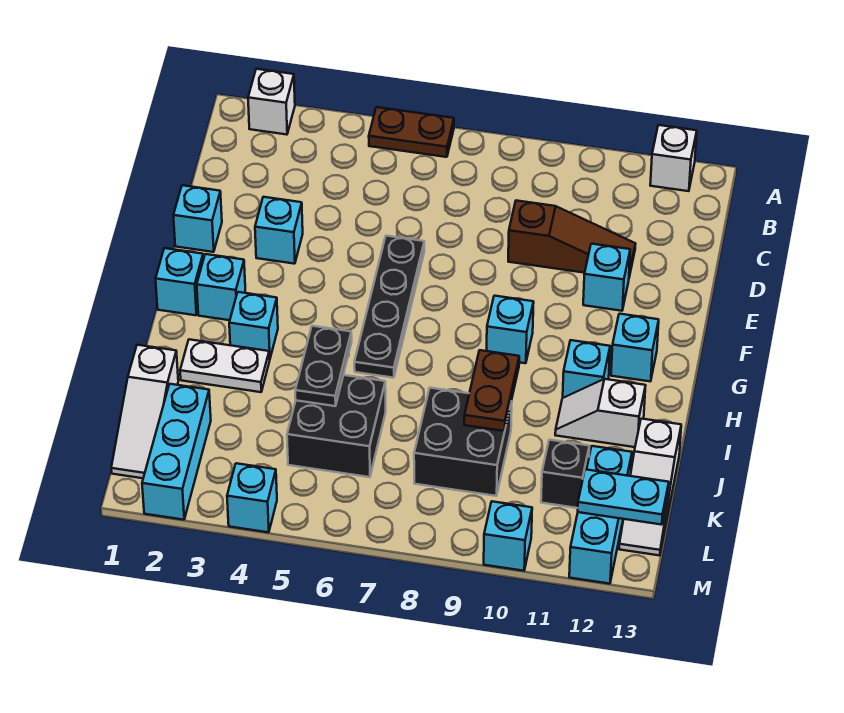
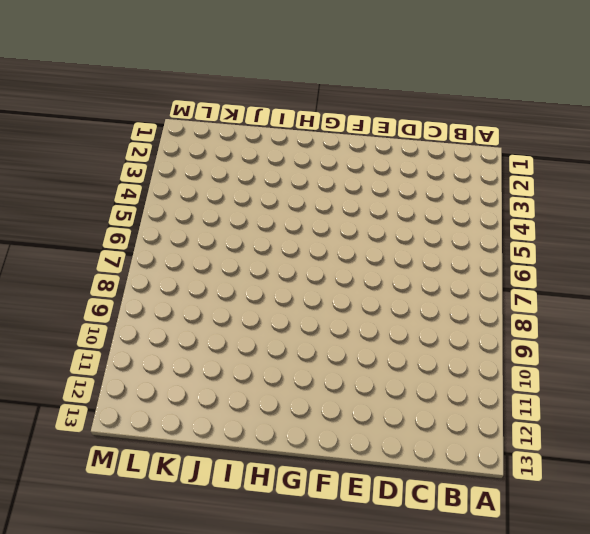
none -> white 1x1 brick [248,69,295,135]
none -> brown 1x2 plate [369,107,454,157]
none -> white 1x1 brick [650,125,697,191]

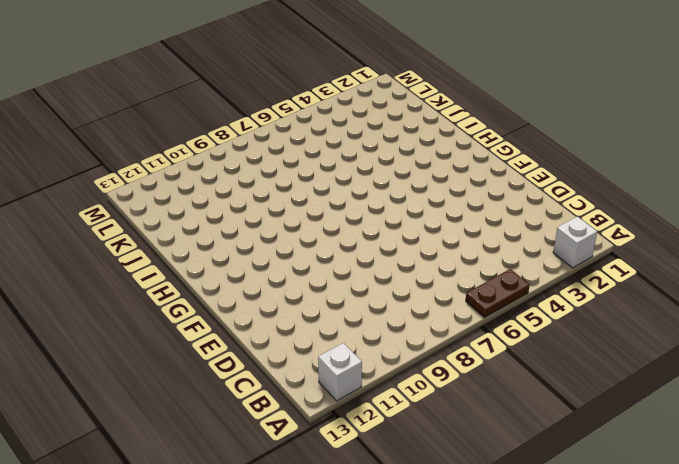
none -> brown 1x3 slope [508,201,636,277]
none -> cyan 1x1 brick [173,185,222,252]
none -> cyan 1x1 brick [255,197,303,264]

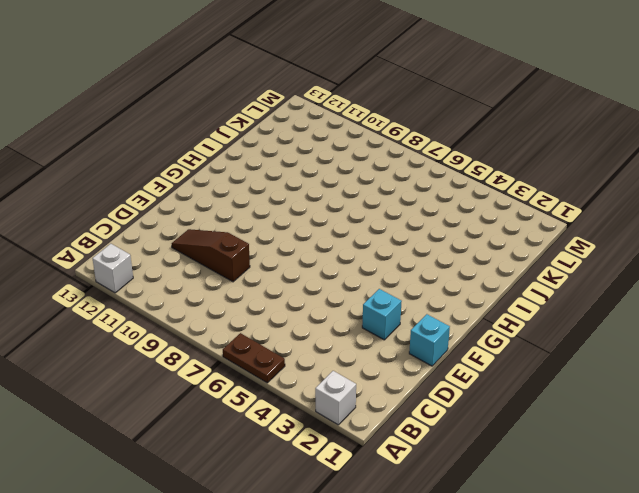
none -> black 1x4 plate [354,236,424,378]
none -> cyan 1x1 brick [583,244,630,311]
none -> cyan 1x1 brick [156,248,203,315]

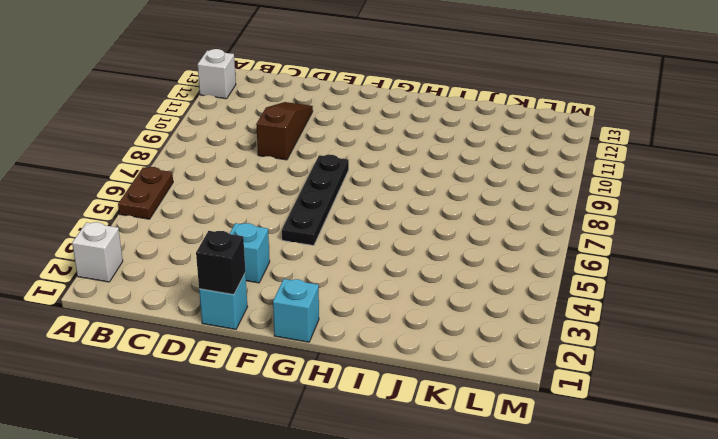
black 1x1 brick [196,231,245,294] -> black 1x1 brick moved to [541,440,589,508]
black 1x4 plate [282,155,349,245] -> black 1x4 plate turned to [354,236,424,378]
none -> cyan 1x1 brick [583,244,630,311]
none -> cyan 1x1 brick [197,254,245,320]
none -> cyan 1x1 brick [487,296,534,363]

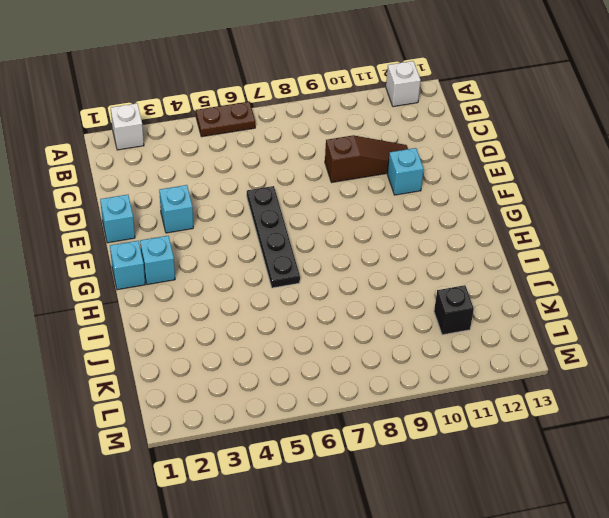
none -> cyan 1x1 brick [487,296,534,363]
none -> cyan 1x1 brick [611,314,659,381]
none -> cyan 1x1 brick [229,292,278,360]

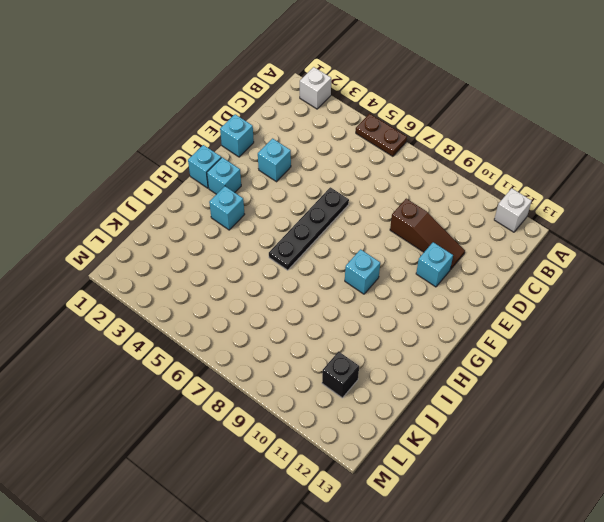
none -> cyan 1x1 brick [611,314,659,381]
none -> cyan 1x1 brick [563,340,610,398]
none -> white 1x2 plate [180,339,270,392]

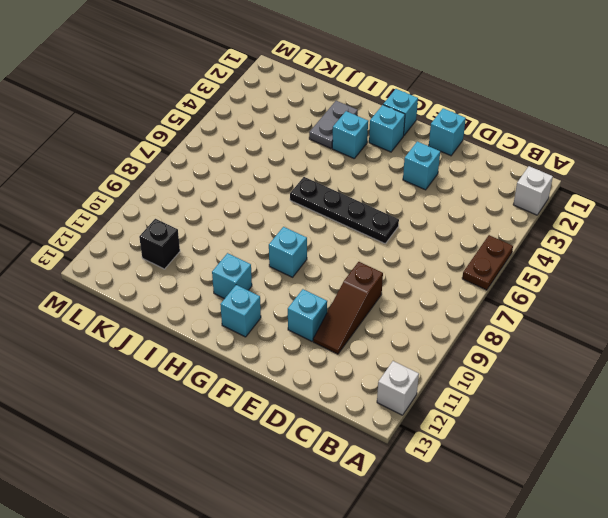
grey 1x2 plate [309,101,358,148] -> white 1x2 plate [180,339,270,392]
none -> white 1x2 slope [555,379,646,447]
none -> white 1x3 slope [111,345,178,478]
none -> black 2x2 brick [287,375,386,477]

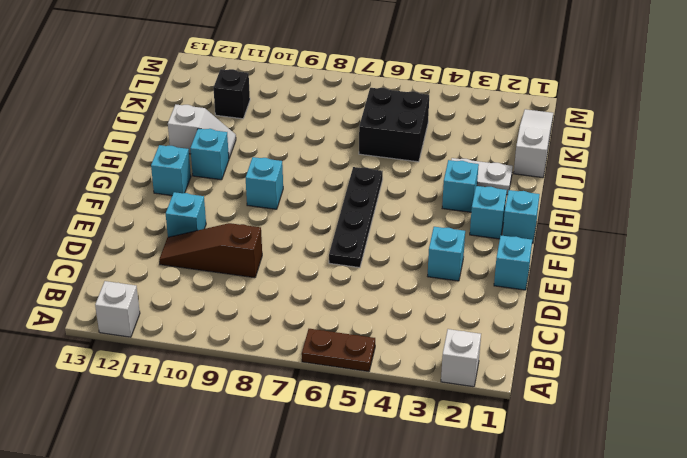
none -> black 2x2 brick [414,388,512,496]
none -> white 1x3 slope [619,419,681,556]
none -> cyan 1x3 brick [142,384,211,520]

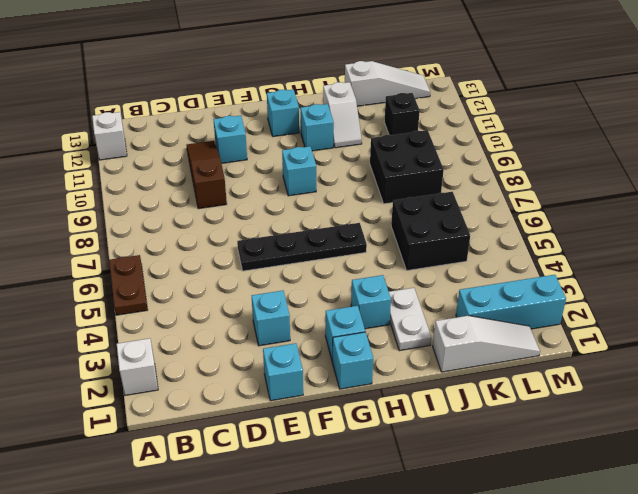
none -> cyan 1x3 brick [569,446,632,584]
none -> cyan 1x1 brick [227,463,277,532]
none -> cyan 1x1 brick [484,501,532,571]

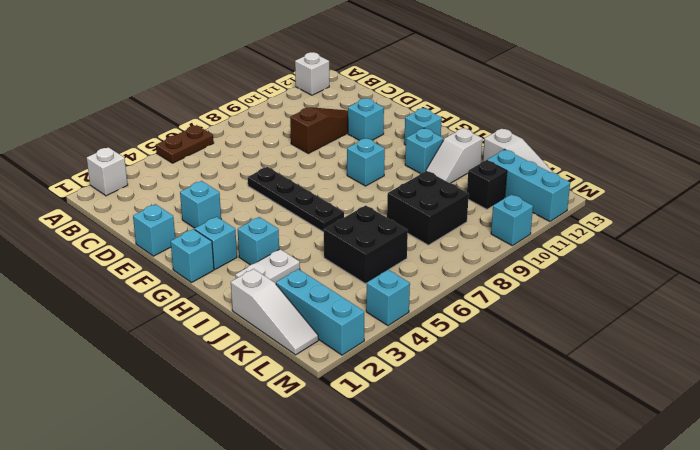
none -> black 1x2 plate [295,326,352,406]
none -> brown 1x2 plate [464,350,519,431]
none -> cyan 1x2 plate [578,469,669,525]

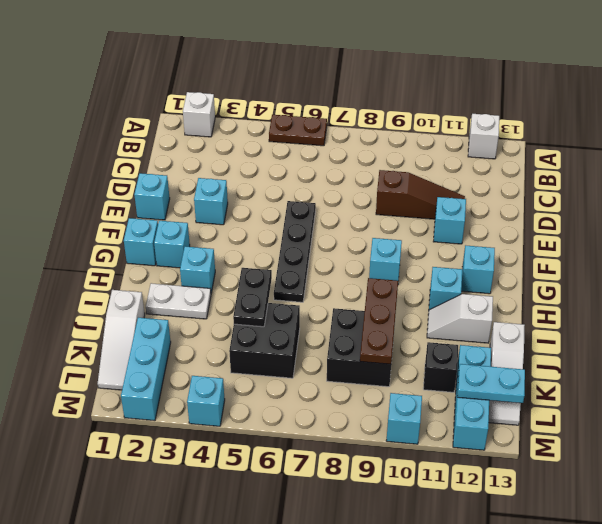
brown 1x3 plate [360,278,398,364] -> brown 1x2 plate [464,350,519,431]

